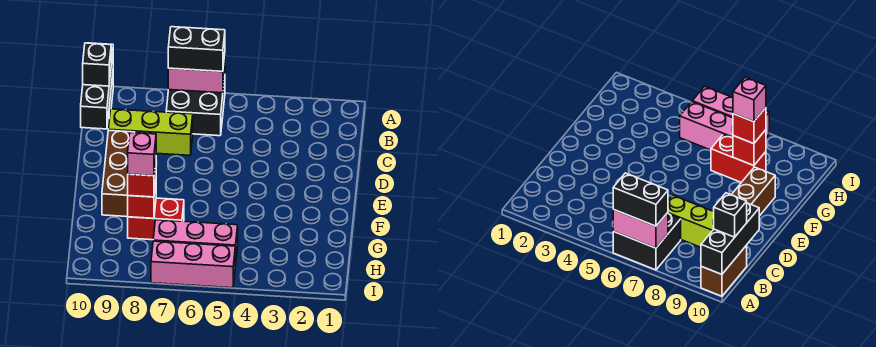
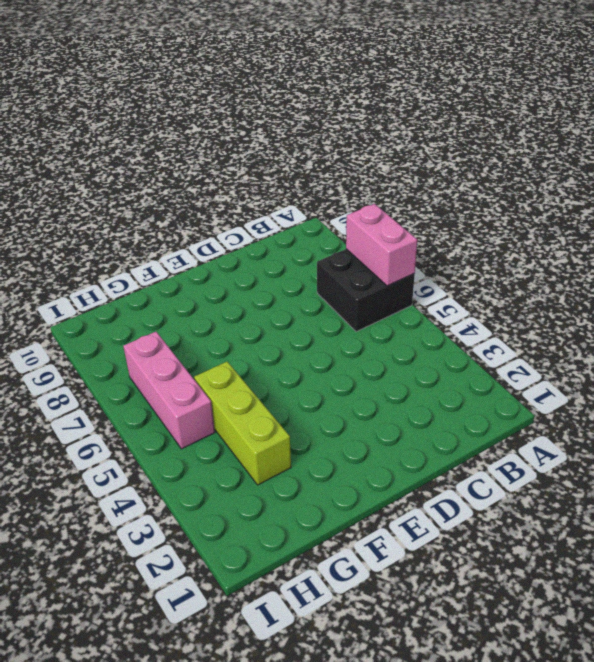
lime 1x3 brick [194,362,291,485] -> lime 1x3 brick moved to [108,109,193,155]
none -> brown 1x2 brick [701,245,747,296]
none -> brown 1x3 brick [102,130,135,217]
none -> red 1x2 brick [128,198,184,240]

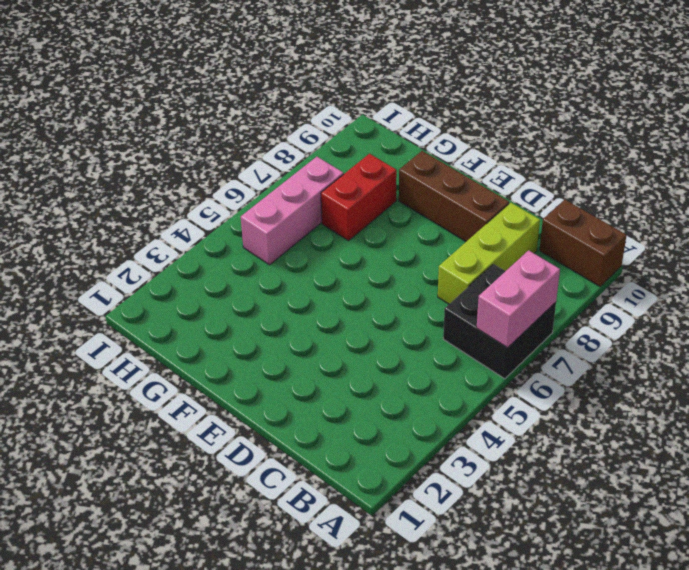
none -> pink 1x3 brick [151,241,235,288]
none -> black 1x3 brick [81,43,113,129]
none -> red 1x1 brick [128,183,156,218]

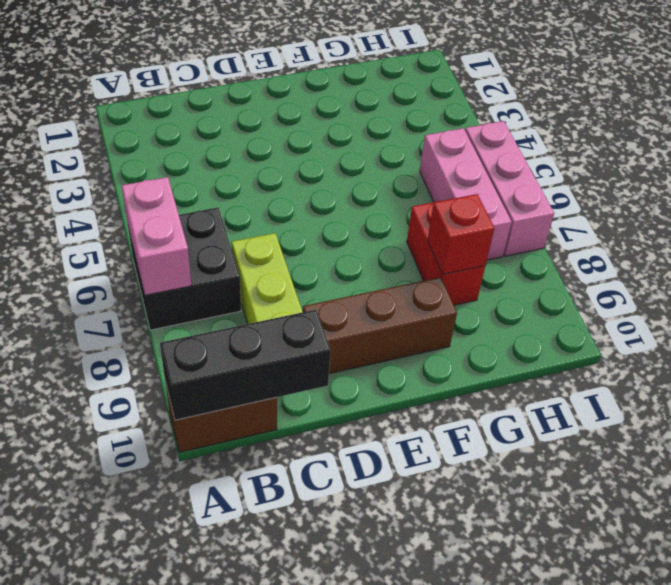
none -> black 1x2 brick [168,27,225,71]
none -> black 1x1 brick [83,43,111,86]
none -> red 1x1 brick [128,162,156,197]

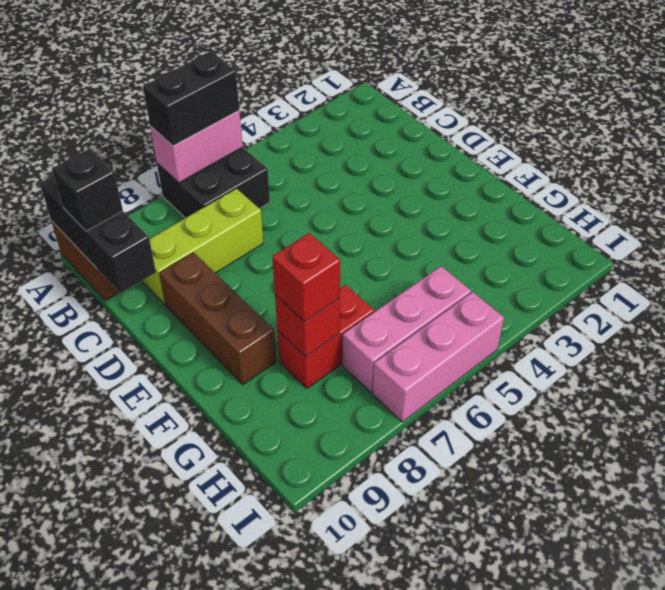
none -> pink 1x1 brick [128,133,156,176]

